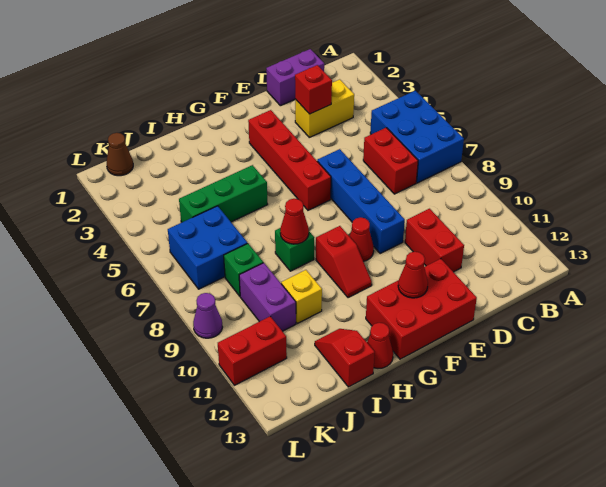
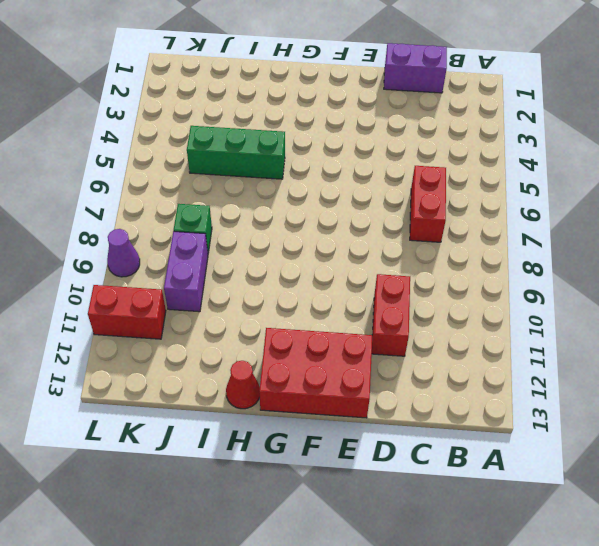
none -> blue 2x3 brick [370,91,464,183]
none -> yellow 1x2 brick [295,79,354,137]
none -> blue 1x4 brick [317,149,405,253]

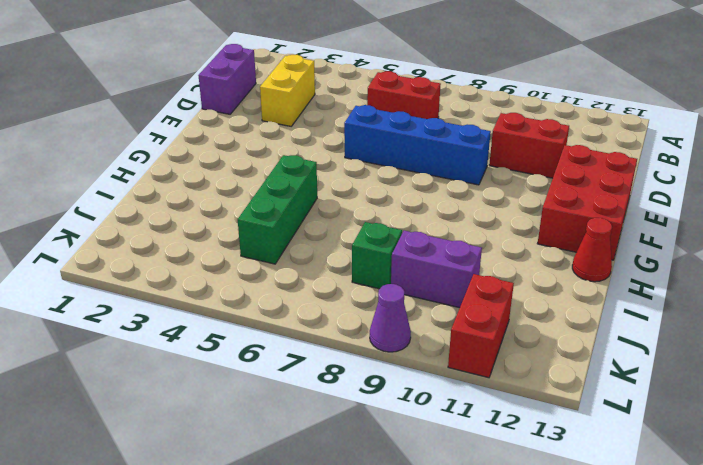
none -> blue 2x3 brick [370,91,464,183]
none -> red 1x4 brick [248,110,331,210]
none -> red 1x1 cone [349,217,374,262]

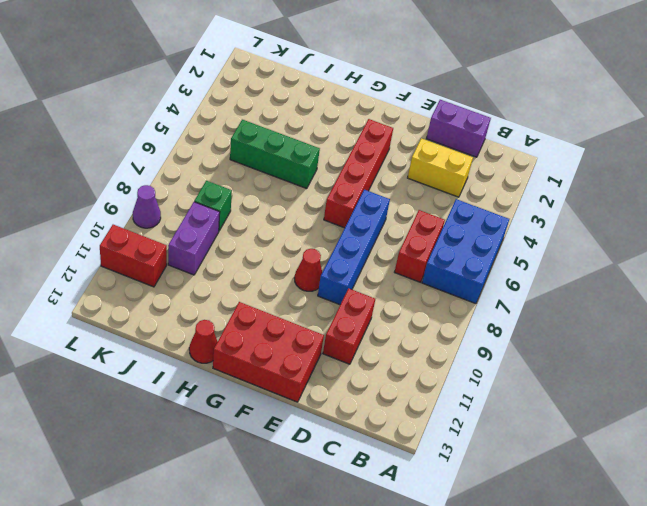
none -> red 1x2 slope [316,226,372,298]
none -> green 1x1 brick [275,228,314,271]
none -> yellow 1x1 brick [281,270,322,323]

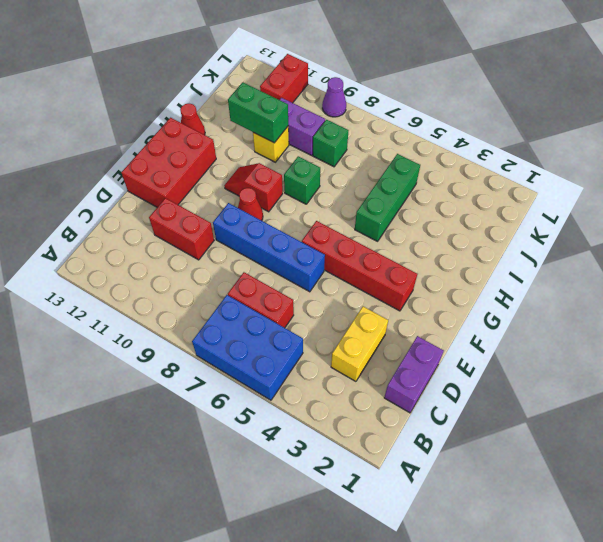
green 1x2 brick [228,82,288,143] -> none
none -> red 1x2 slope [315,329,375,387]
none -> blue 2x2 brick [168,206,247,289]
none -> brown 1x1 cone [107,133,133,176]

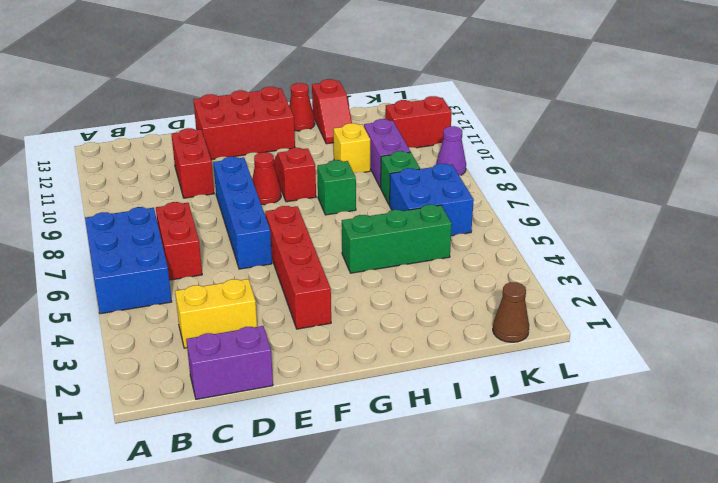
none -> red 1x1 brick [295,65,332,114]
none -> red 1x1 cone [398,252,428,298]
none -> red 1x1 cone [280,199,309,244]

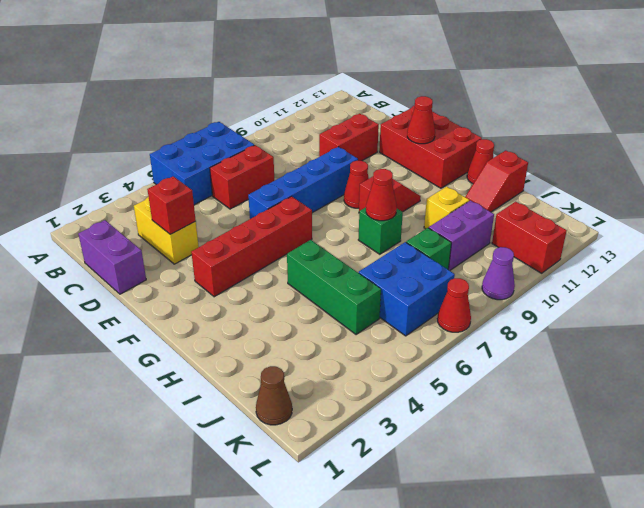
red 1x1 cone [437,278,471,332] -> none

